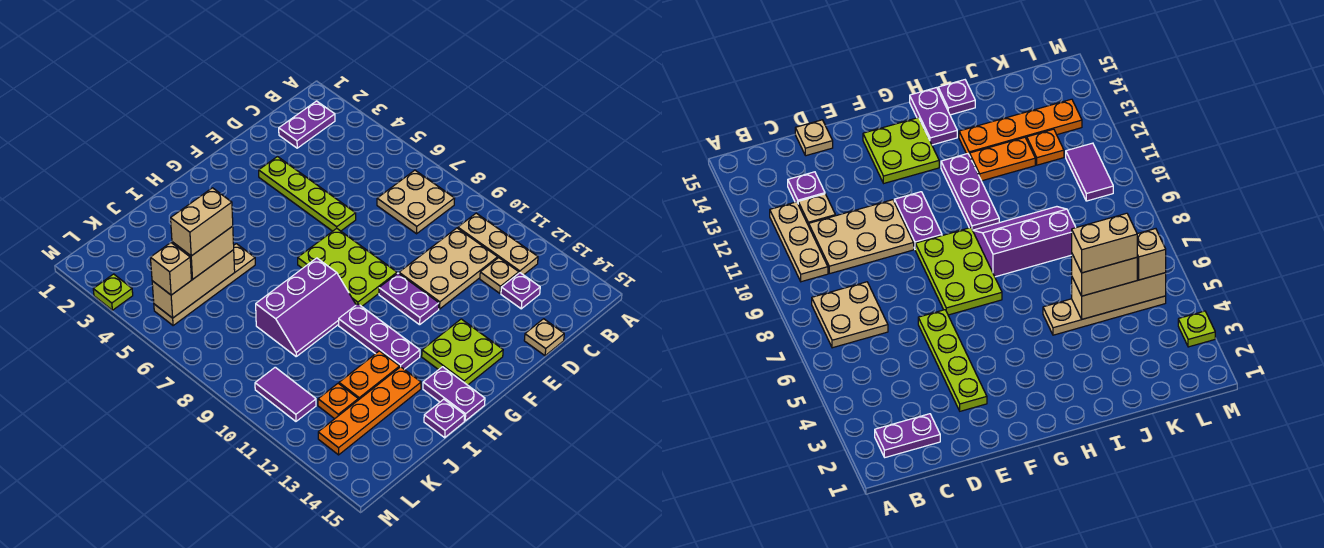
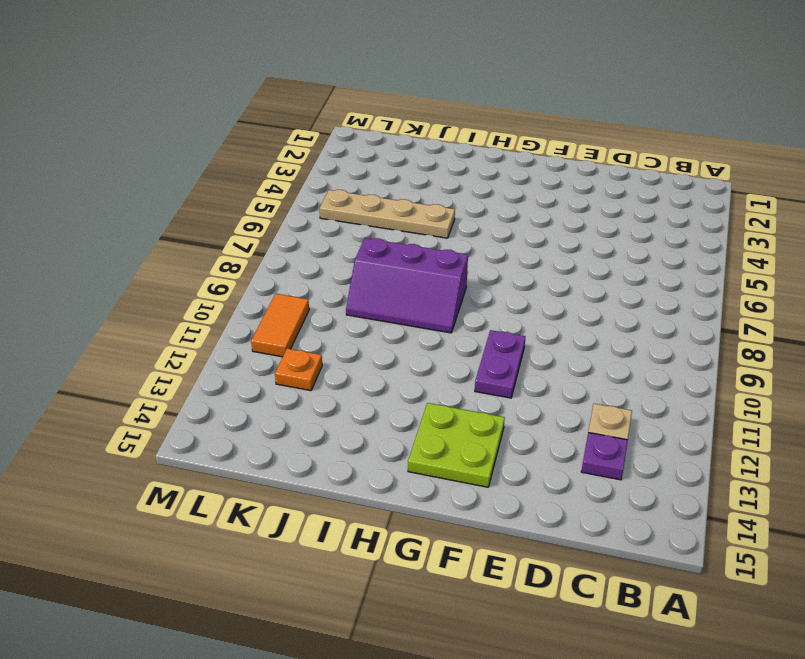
orange 1x2 tile [251,294,309,357] -> purple 1x2 tile [255,367,316,421]
none -> purple 1x2 plate [279,101,335,148]
none -> tan 2x2 plate [377,170,455,234]
none -> tan 1x3 plate [458,213,538,275]

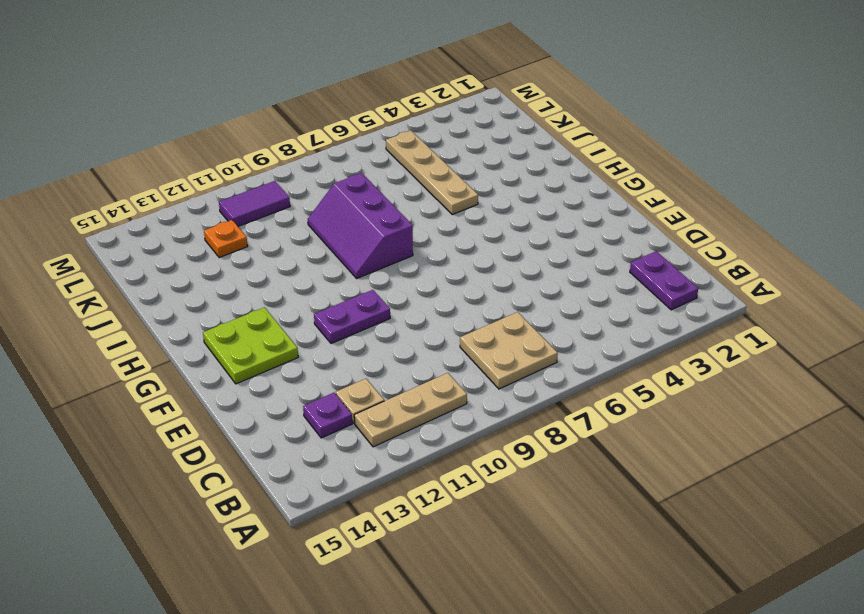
none -> tan 2x3 plate [399,228,498,309]
none -> tan 1x1 plate [524,319,564,356]
none -> lime 1x4 plate [259,157,356,231]

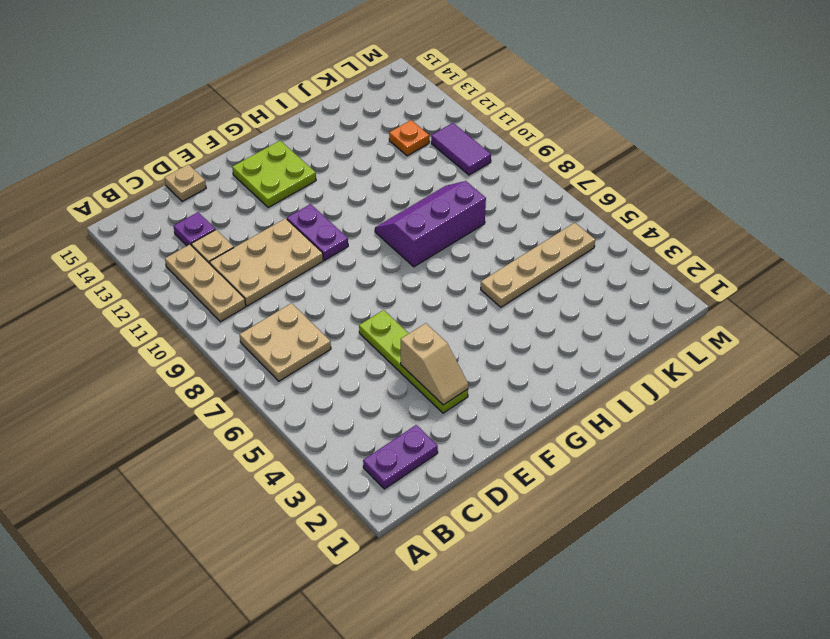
tan 1x2 slope [401,323,468,405] -> none
none -> lime 2x3 plate [298,228,397,306]
none -> purple 1x3 plate [339,304,420,369]
none -> purple 1x2 plate [423,367,485,421]

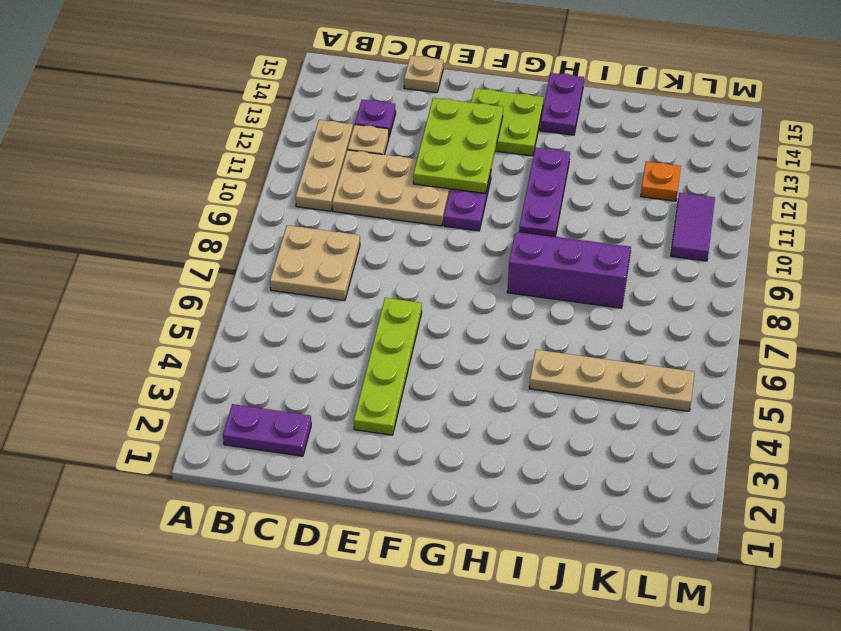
lime 2x3 plate [413,98,503,193] -> lime 2x3 plate moved to [298,228,397,306]
none -> orange 1x2 plate [339,351,400,400]
none -> orange 1x4 plate [318,367,421,455]
none -> purple 1x1 plate [424,399,465,438]

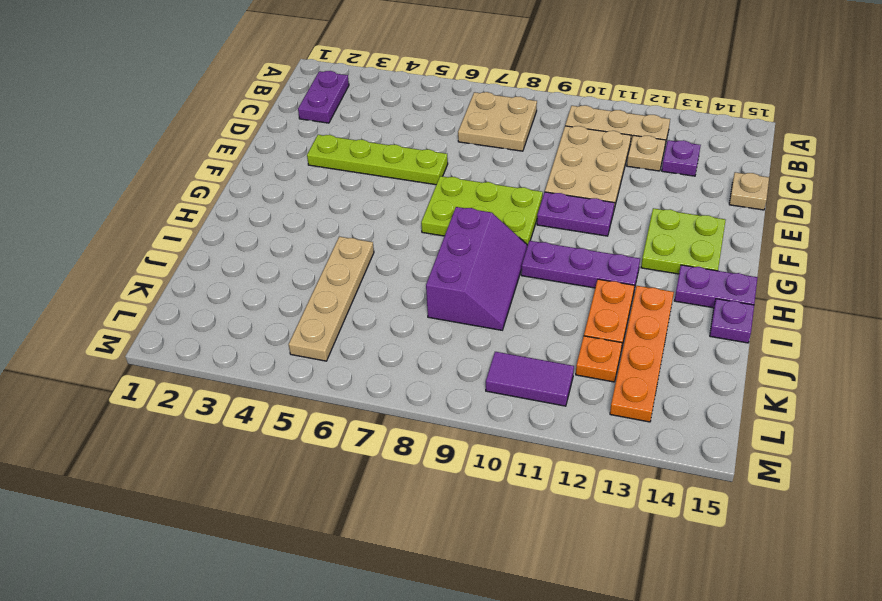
none -> lime 1x1 plate [93,274,133,310]
none -> tan 1x3 brick [152,250,235,318]
none -> tan 1x2 brick [172,226,234,279]

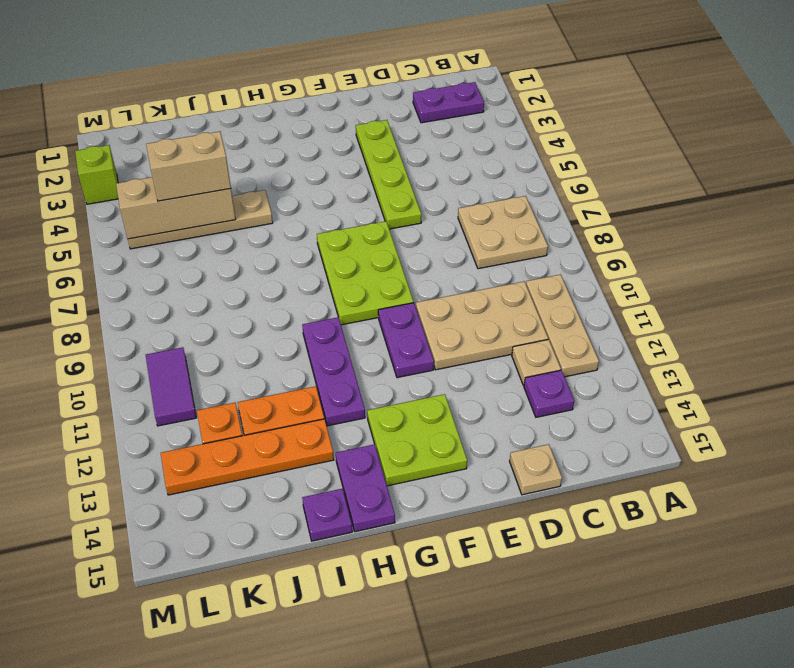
lime 1x1 brick [75,145,118,204] -> lime 1x1 plate [93,274,133,310]
none -> purple 2x3 slope [256,258,356,356]
none -> tan 1x1 brick [150,243,191,295]
none -> tan 1x2 brick [171,188,233,256]

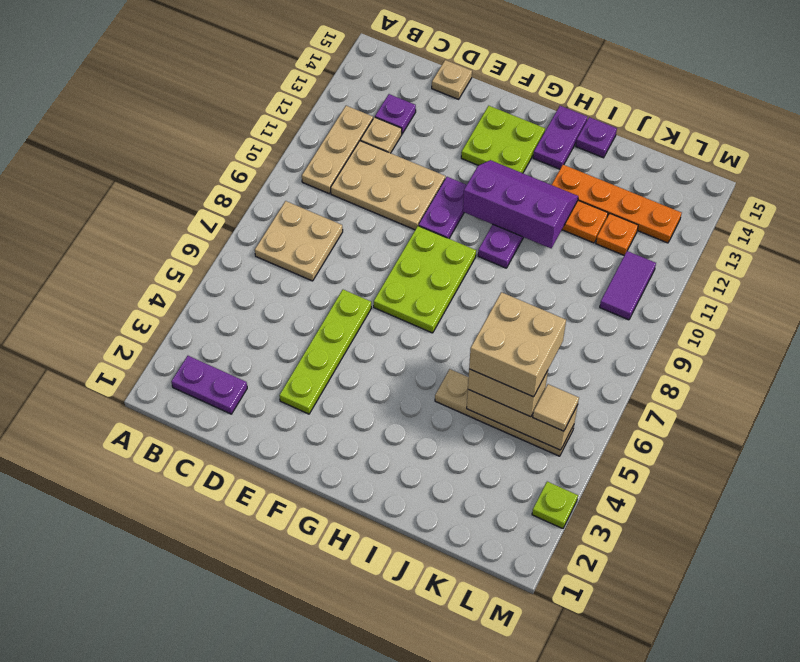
purple 2x3 slope [463,160,578,248] -> purple 2x3 slope moved to [256,258,356,356]
tan 2x2 brick [469,292,566,397] -> tan 1x2 brick [171,188,233,256]
tan 1x1 tile [533,384,579,431] -> tan 1x1 brick [150,243,191,295]

